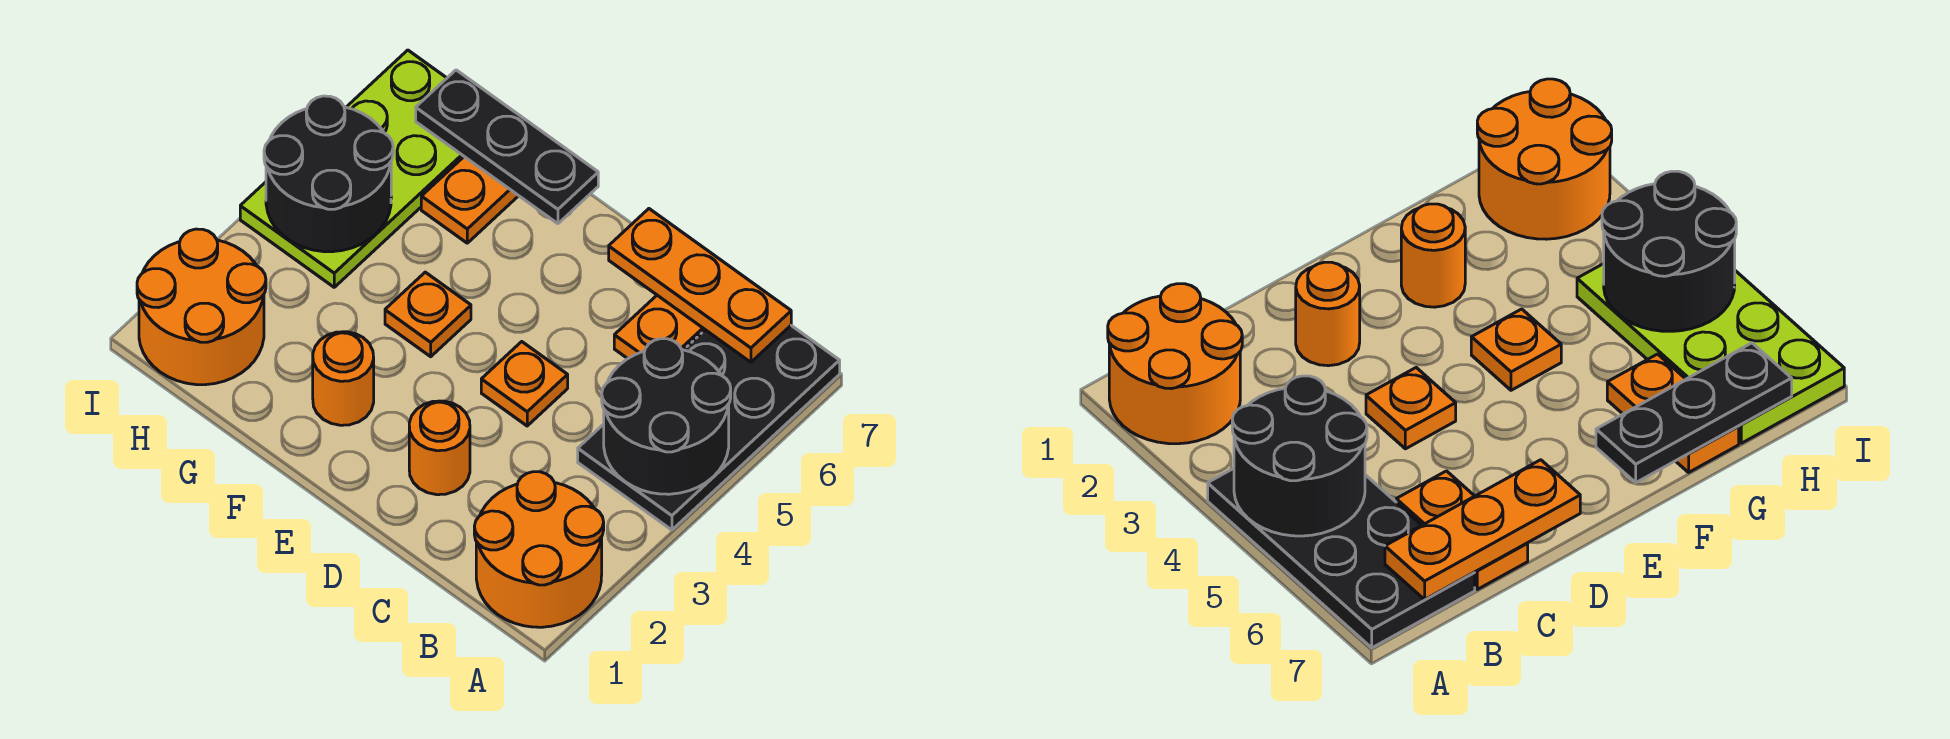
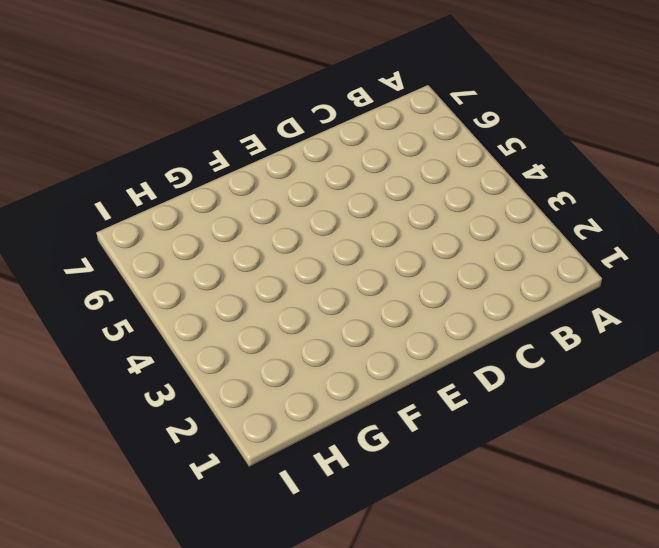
none -> orange 2x2 round brick [474,472,604,627]
none -> black 2x4 plate [578,326,840,530]
none -> orange 1x2 plate [614,295,705,359]

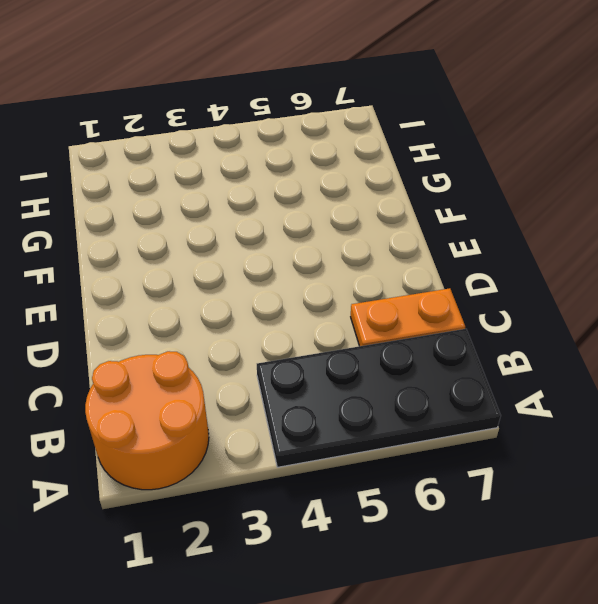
none -> orange 1x1 round brick [409,401,470,495]
none -> orange 1x1 plate [481,342,568,426]
none -> orange 1x1 round brick [313,332,374,425]

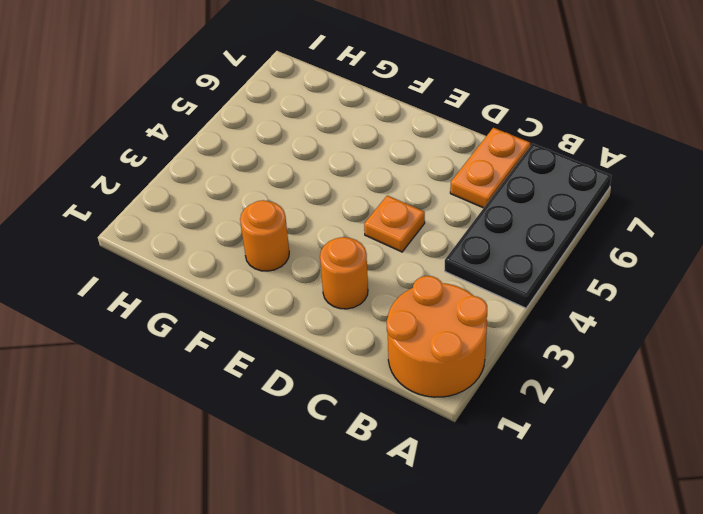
none -> orange 1x1 plate [385,272,471,357]
none -> orange 1x2 plate [421,157,518,243]
none -> orange 2x2 round brick [137,229,266,385]

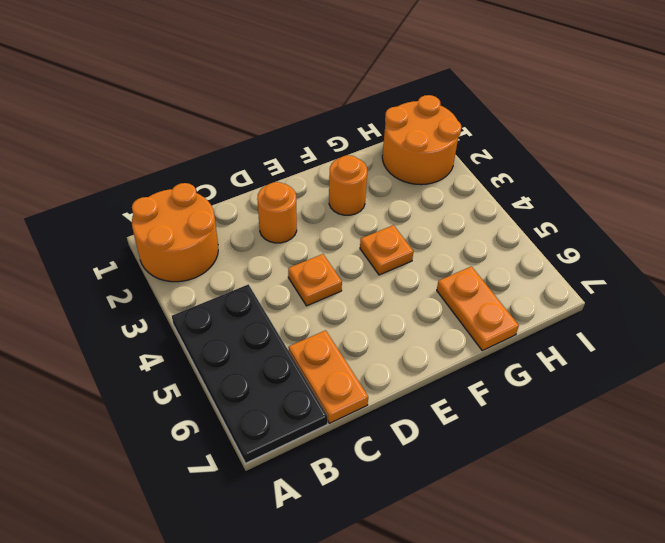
none -> lime 2x4 plate [240,50,464,287]
none -> black 2x2 round brick [602,339,731,494]
none -> orange 1x3 plate [609,209,791,362]

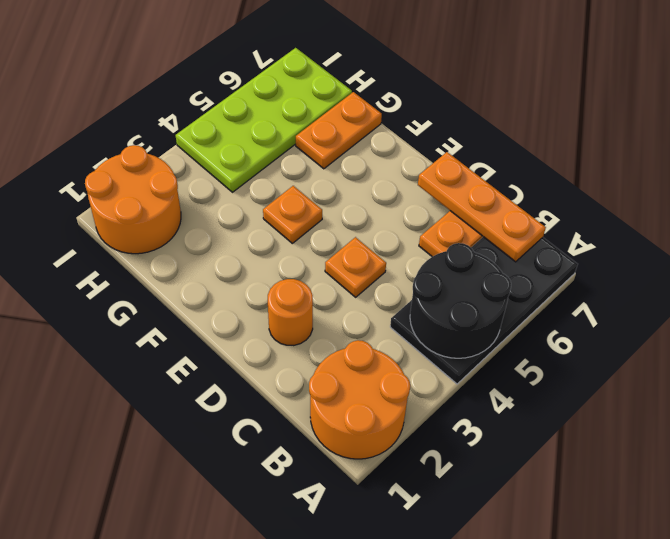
none -> orange 1x1 round brick [313,332,374,425]
none -> black 1x3 plate [416,70,598,224]
none -> black 2x2 round brick [264,96,393,252]

